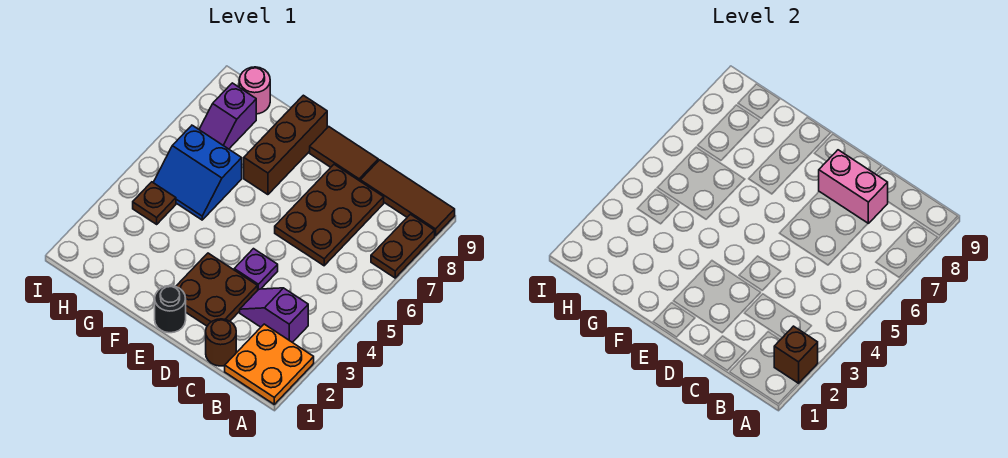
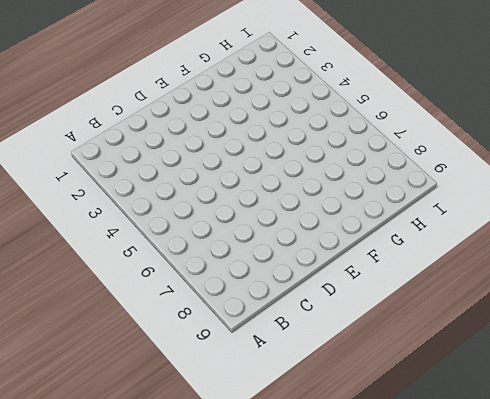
none -> orange 2x2 plate [225,324,314,404]
none -> brown 1x2 plate [371,214,435,278]
none -> brown 1x3 tile [360,160,455,236]

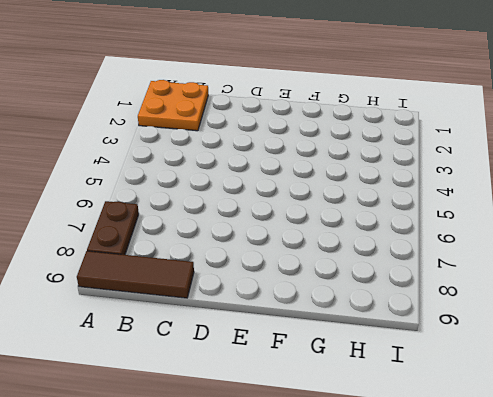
none -> purple 1x2 slope [240,288,308,342]
none -> brown 1x1 round brick [206,319,236,366]
none -> brown 2x3 plate [275,164,384,266]

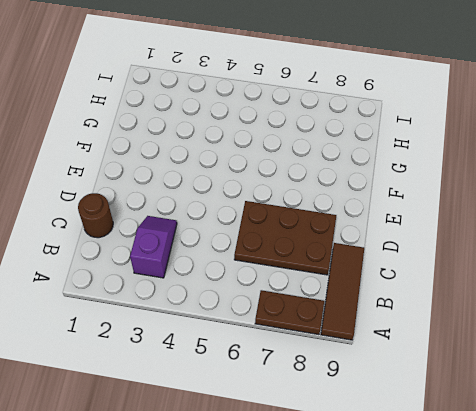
none -> orange 2x2 plate [225,324,314,404]
none -> brown 2x2 plate [176,253,258,326]
none -> purple 1x1 plate [234,249,278,290]

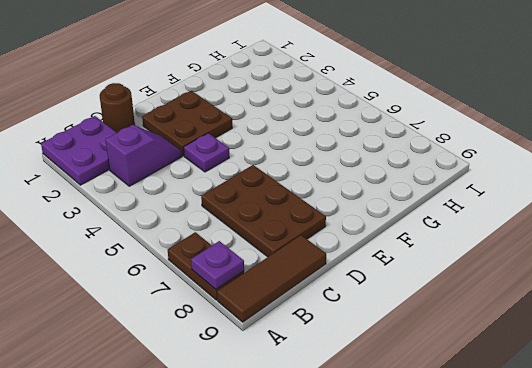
purple 2x2 plate [41,116,117,185] -> orange 2x2 plate [225,324,314,404]
purple 1x1 plate [191,241,244,289] -> none
none -> brown 1x2 tile [310,127,378,181]
none -> black 1x1 round brick [155,286,186,333]
none -> brown 1x3 brick [244,95,327,195]

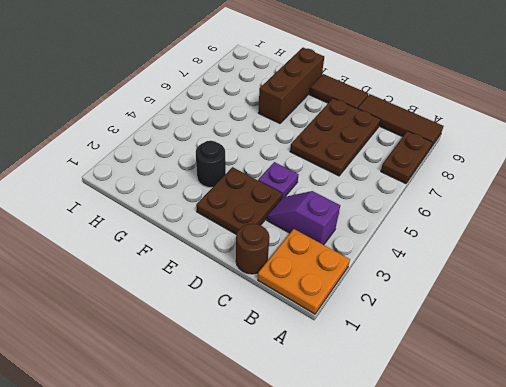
black 1x1 round brick [196,141,226,188] -> black 1x1 round brick moved to [155,286,186,333]
none -> blue 2x2 slope [153,125,242,220]
none -> brown 1x1 plate [133,182,176,224]
none -> purple 1x2 slope [199,83,256,149]

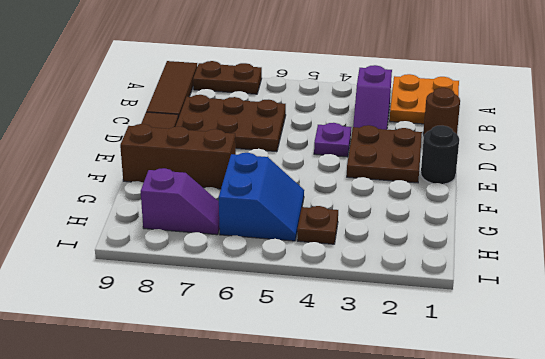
none -> pink 1x1 round brick [239,67,270,114]
none -> brown 1x1 brick [774,326,818,383]
none -> pink 1x2 brick [819,150,888,223]

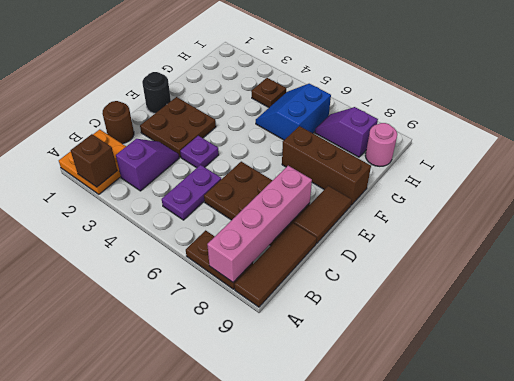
pink 1x4 brick [207,166,312,282] -> pink 1x2 brick [819,150,888,223]
purple 1x2 plate [162,165,221,220] -> none

